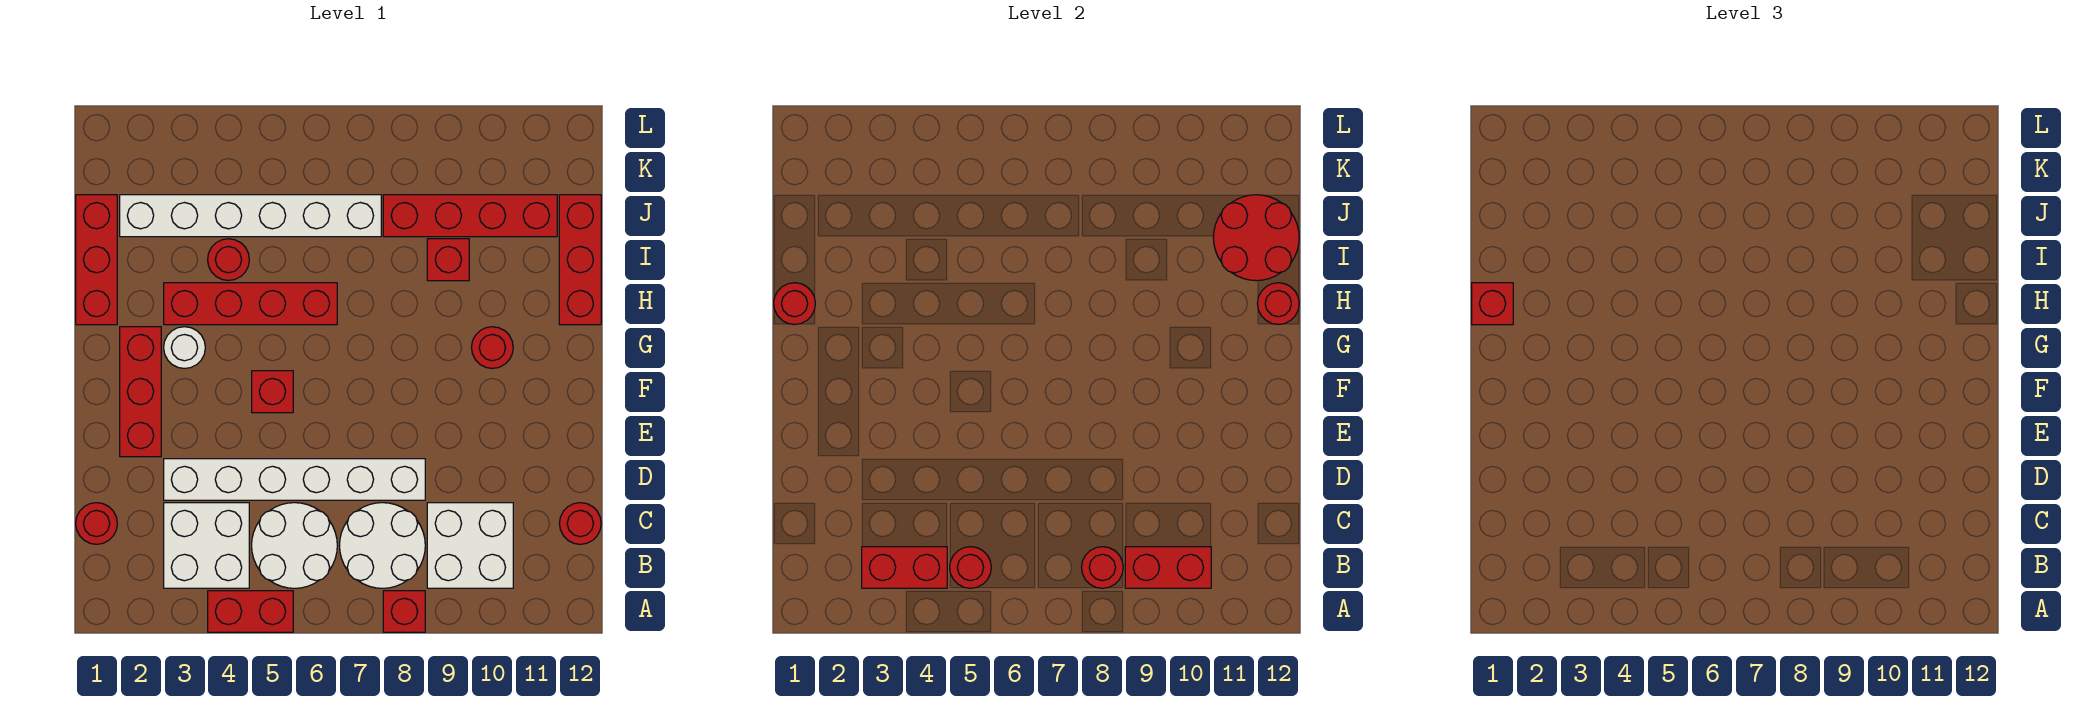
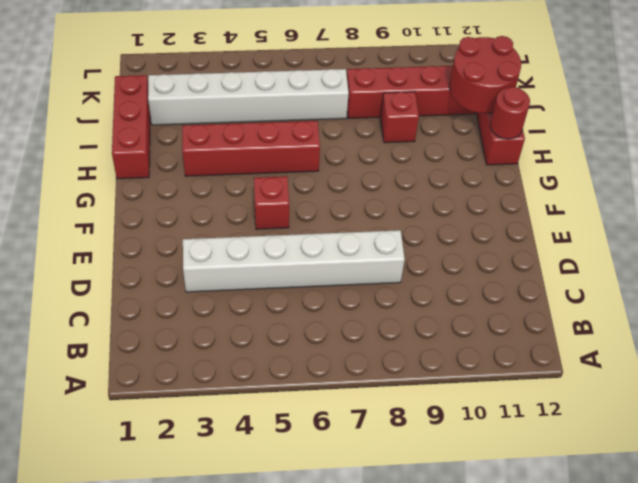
none -> red 1x2 brick [208,591,293,632]
none -> red 1x1 brick [383,591,425,632]
none -> white 2x2 brick [164,503,249,588]

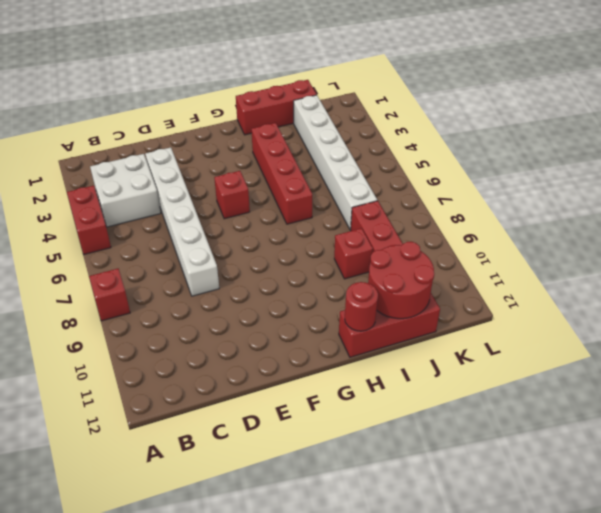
none -> white 2x2 round brick [252,503,337,588]
none -> white 2x2 round brick [340,503,425,588]
none -> white 2x2 brick [427,503,513,588]

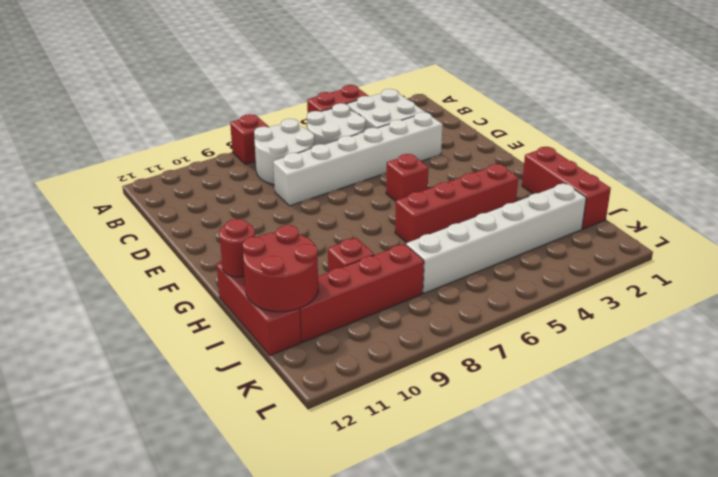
none -> white 2x2 brick [427,503,513,588]
none -> red 1x1 round brick [76,503,117,544]
none -> red 1x1 round brick [559,503,601,544]

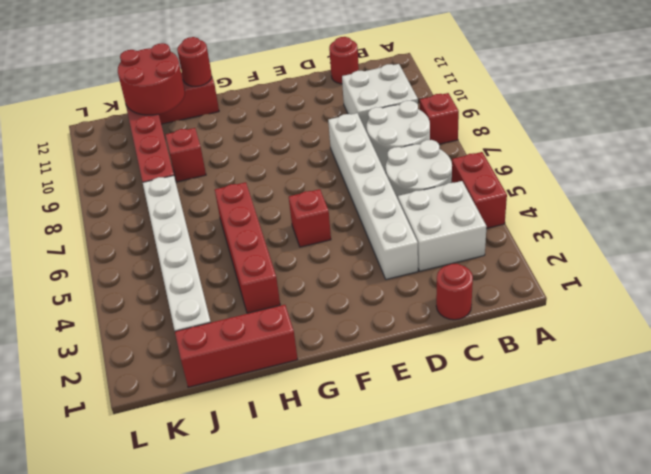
none -> red 1x3 brick [120,327,161,457]
none -> white 1x1 round brick [164,327,205,368]
none -> red 1x1 round brick [471,327,513,369]

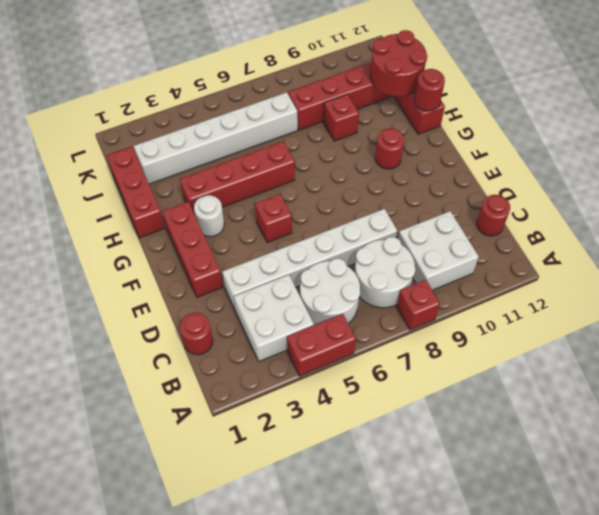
none -> red 1x1 round brick [208,239,249,281]
none -> red 1x2 brick [862,547,947,588]
none -> red 1x1 round brick [950,547,991,588]

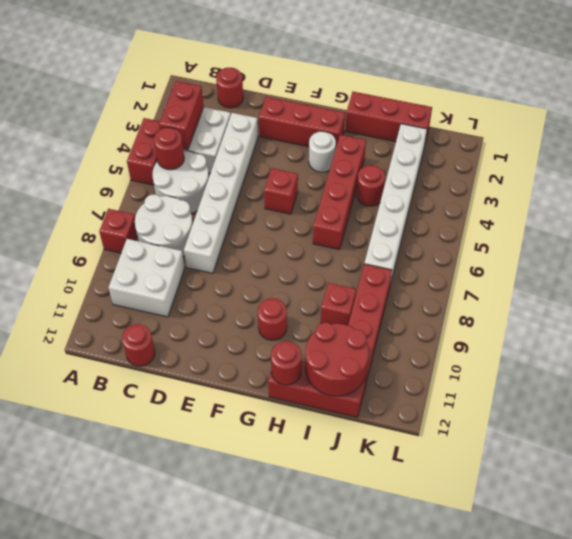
none -> red 1x1 round brick [1082,547,1123,588]
none -> red 1x2 brick [1125,547,1211,588]
none -> red 1x1 round brick [774,283,815,325]

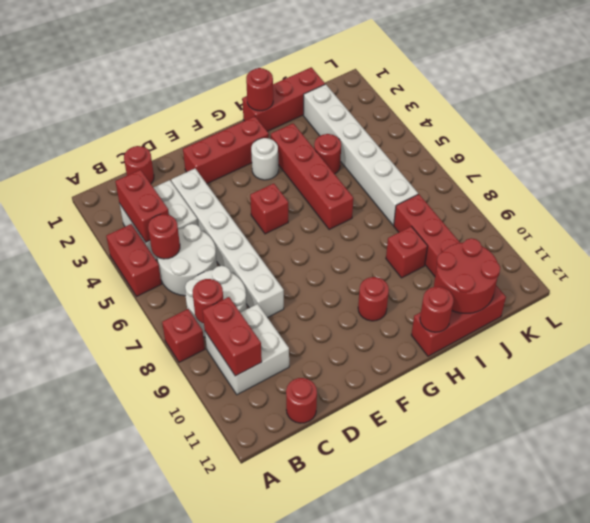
none -> red 1x1 brick [1472,283,1513,325]

